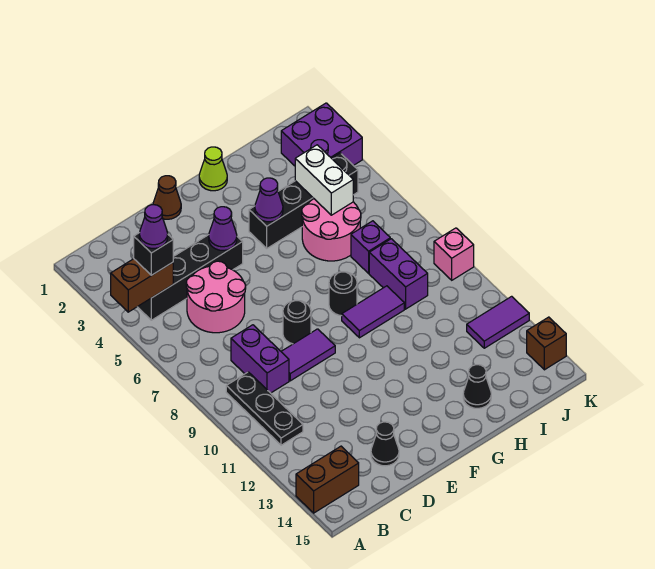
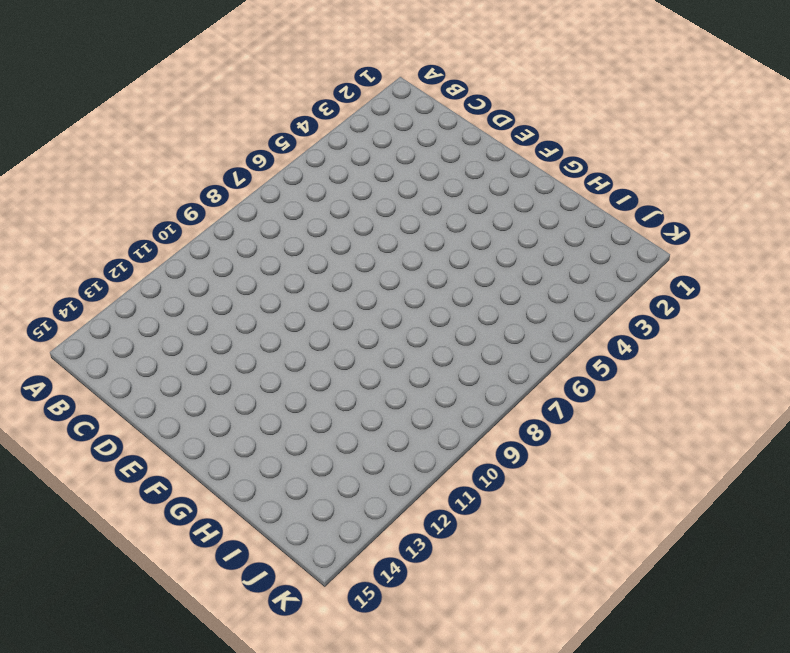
none -> brown 1x2 brick [296,446,359,513]
none -> black 1x4 brick [138,235,243,320]
none -> black 1x3 plate [226,372,303,445]

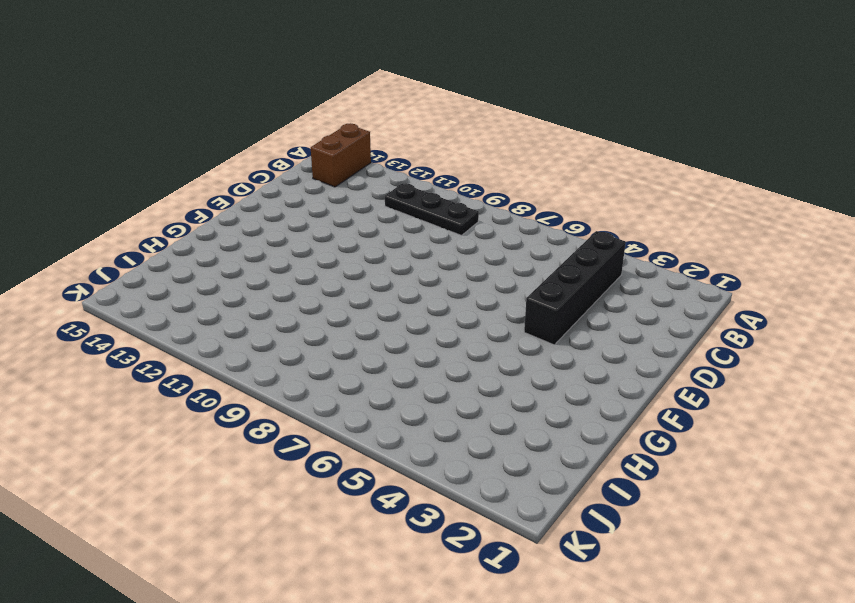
none -> pink 2x2 round brick [186,261,246,333]
none -> purple 1x2 brick [231,325,289,393]
none -> purple 1x2 tile [281,329,335,381]

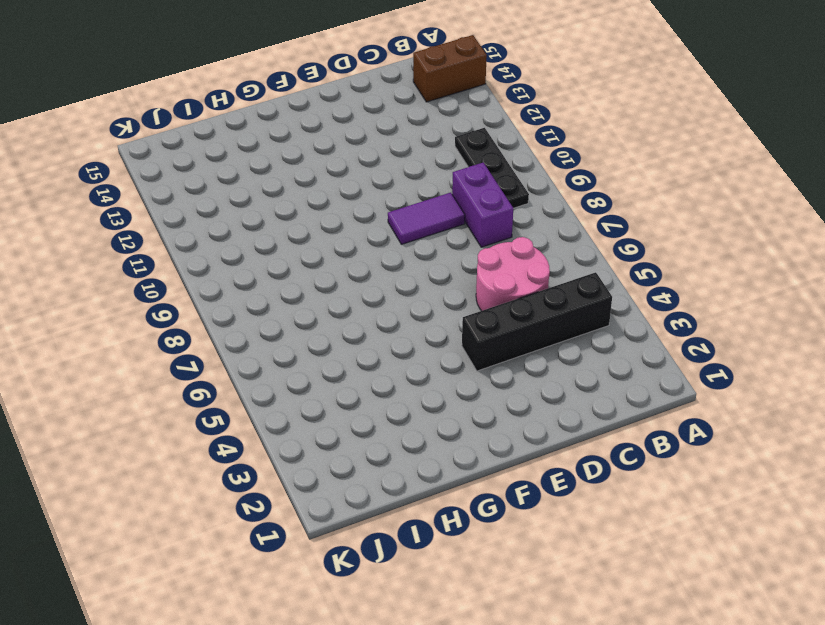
none -> black 1x1 cone [371,422,399,466]
none -> brown 1x1 cone [153,176,181,219]
none -> black 1x1 round brick [283,300,311,344]

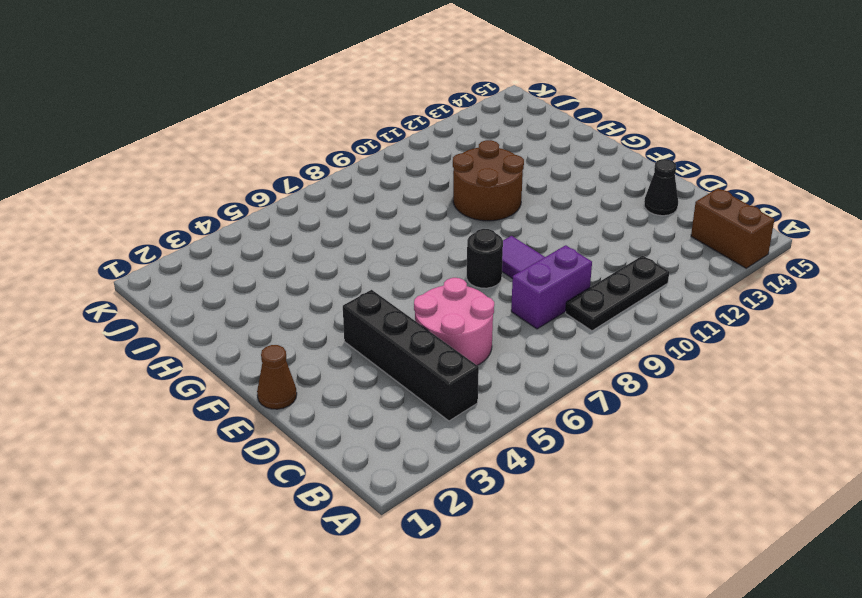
brown 2x2 round brick [453,140,524,221] -> none
none -> lime 1x1 cone [199,147,227,191]
none -> black 1x4 brick [249,153,358,248]
none -> black 1x1 round brick [329,272,357,316]

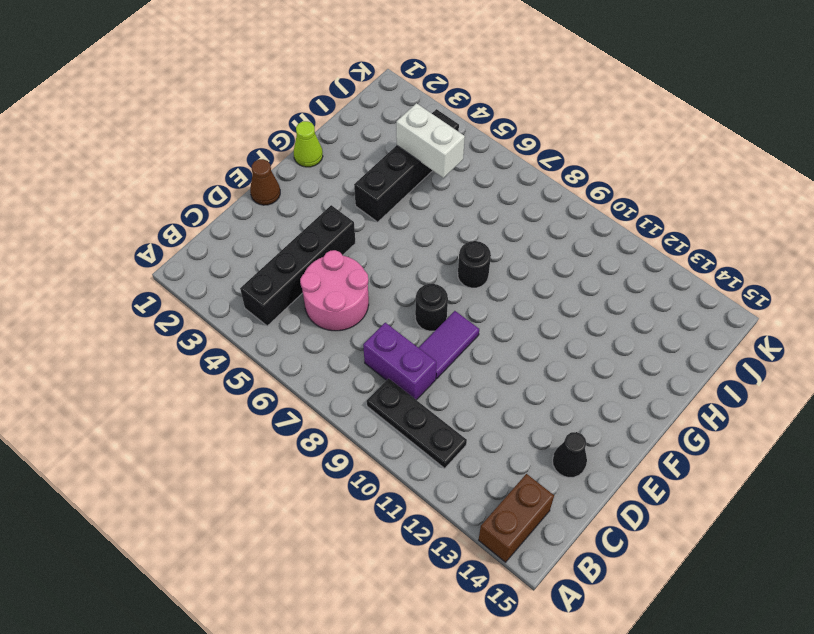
none -> purple 1x2 tile [342,286,404,338]
none -> pink 2x2 round brick [302,199,361,261]
none -> black 1x1 cone [463,365,491,408]

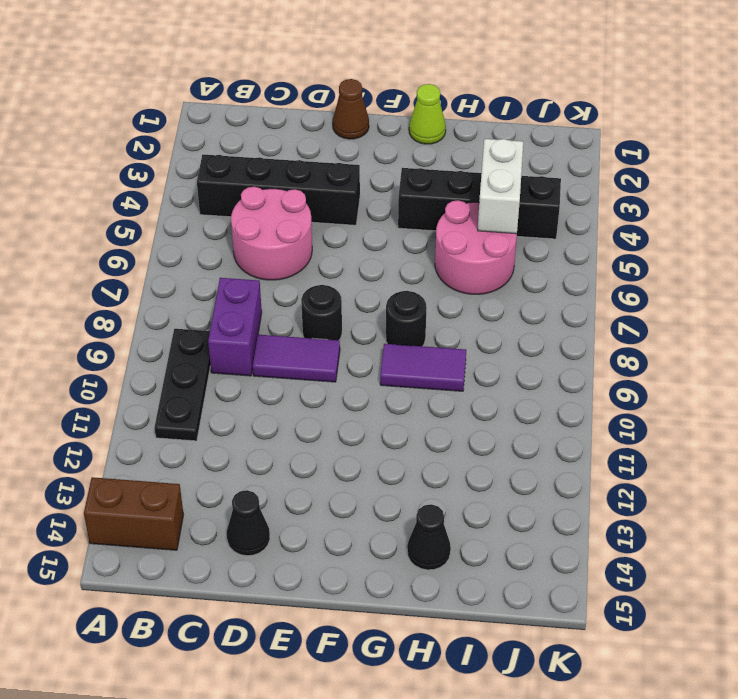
none -> purple 1x1 brick [351,221,390,273]
none -> purple 1x2 brick [369,239,428,309]
none -> purple 2x2 brick [281,103,362,166]

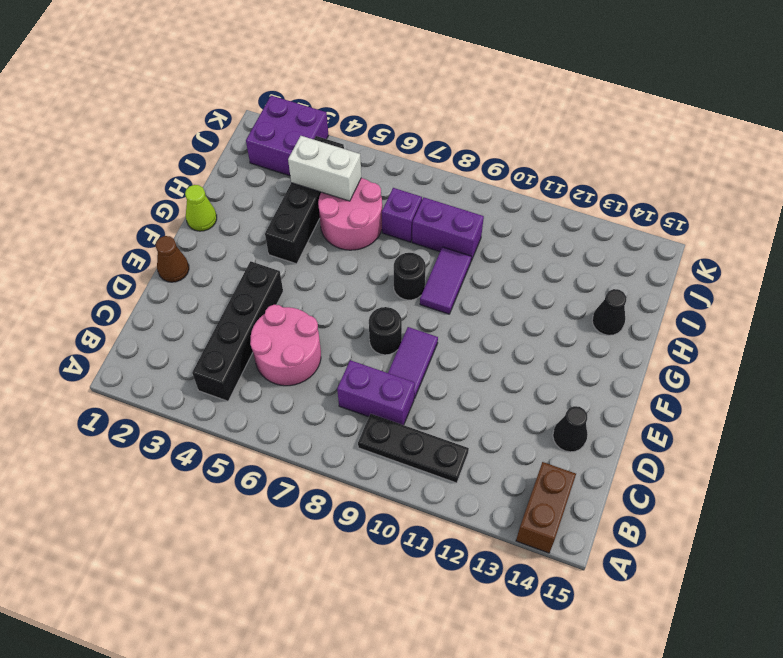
none -> purple 1x2 tile [467,296,529,348]
none -> pink 1x1 brick [434,228,474,280]
none -> brown 1x1 brick [527,317,566,370]

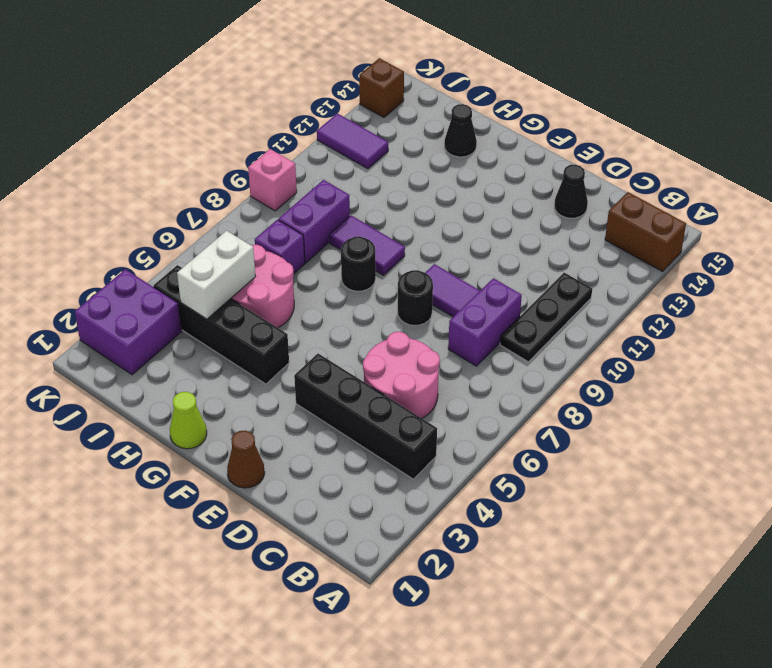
none -> brown 1x2 brick [111,259,173,312]
none -> purple 1x1 cone [209,207,237,250]
none -> purple 1x1 cone [255,178,283,222]

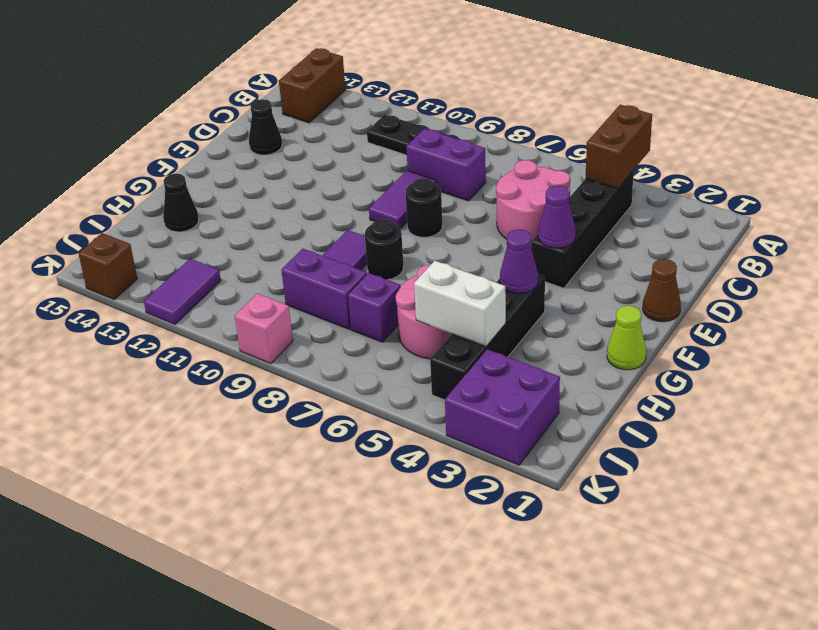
none -> black 1x1 brick [134,233,173,275]
none -> purple 1x1 cone [139,205,168,248]

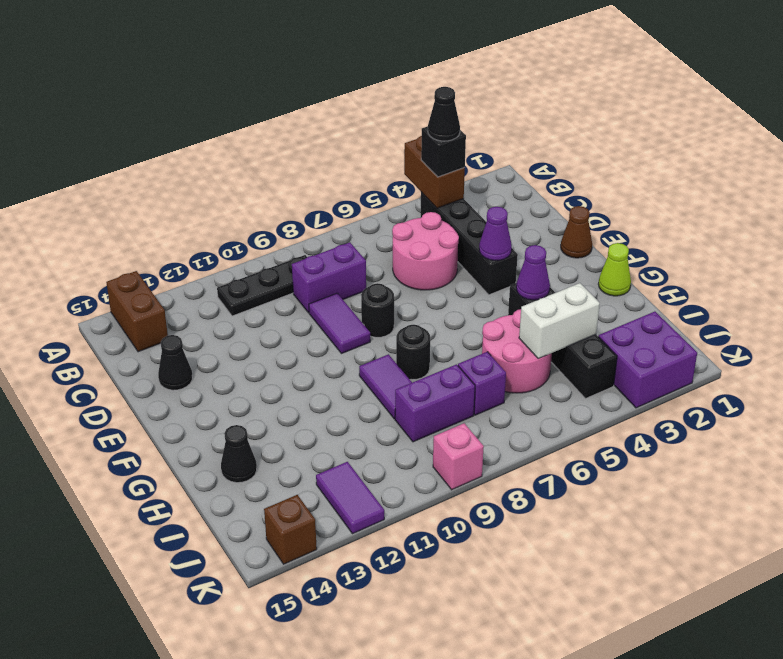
black 1x1 cone [428,87,460,141] -> purple 1x1 cone [139,205,168,248]

